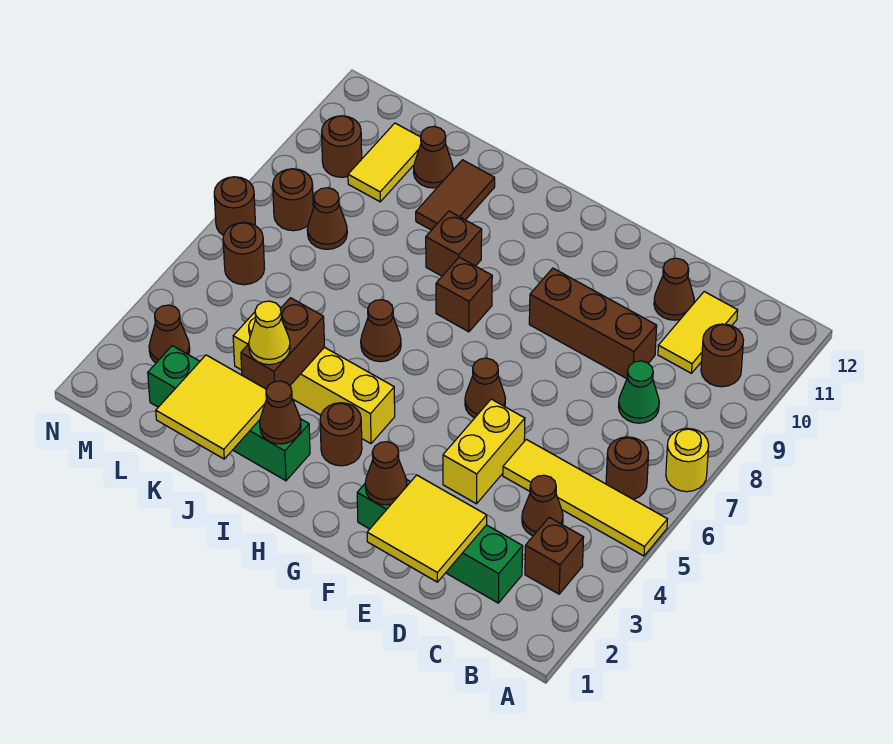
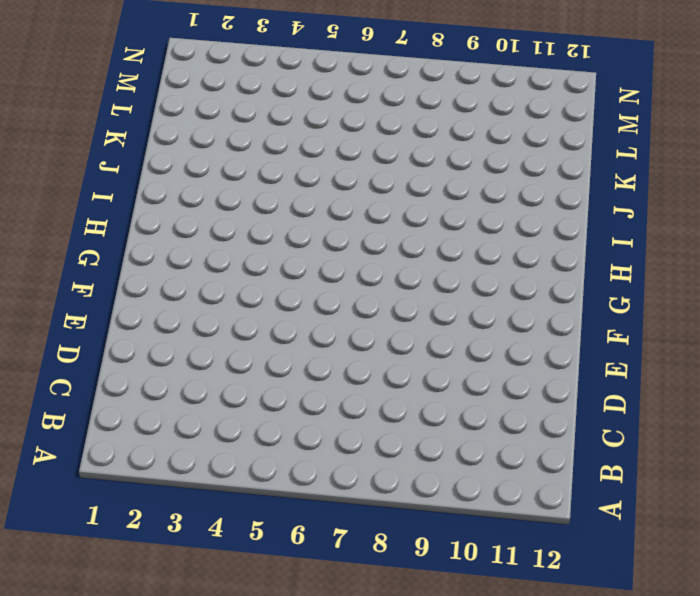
none -> yellow 1x4 tile [503,439,667,556]
none -> yellow 1x1 round brick [666,428,709,492]
none -> brown 1x1 brick [525,517,584,594]
none -> brown 1x1 round brick [606,437,649,499]

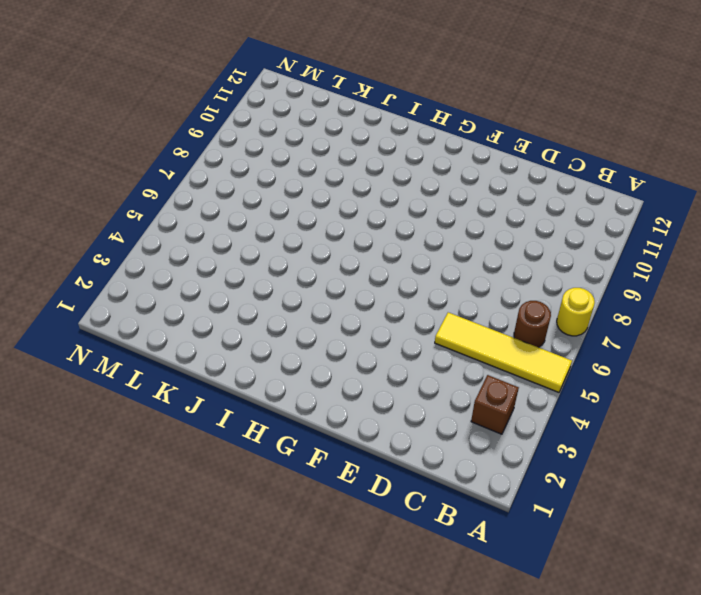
none -> brown 1x1 round brick [701,324,743,387]
none -> green 1x4 brick [357,479,523,603]
none -> brown 1x1 cone [522,475,563,536]
none -> green 1x1 cone [619,361,659,423]

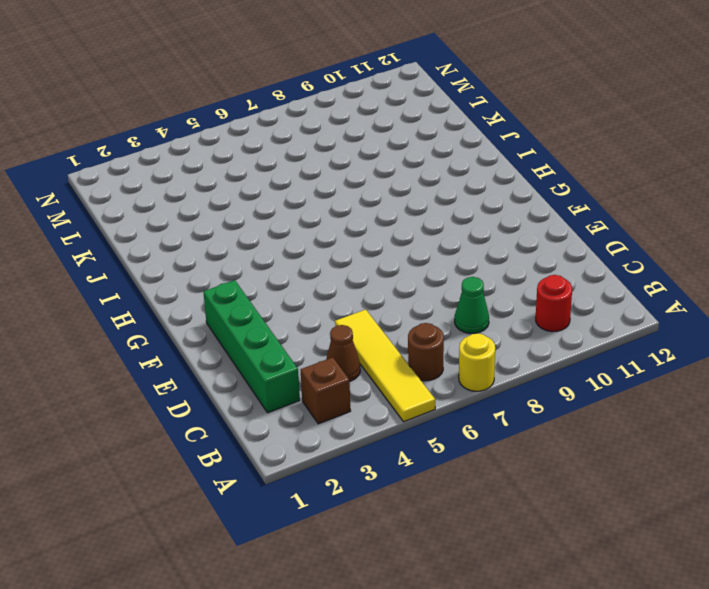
red 1x1 round brick [536,275,572,332] -> brown 1x1 round brick [701,324,743,387]
none -> yellow 1x2 tile [658,292,738,373]
none -> brown 1x3 brick [529,268,657,379]
none -> brown 1x1 cone [654,258,694,320]
none -> yellow 1x2 brick [443,399,525,504]

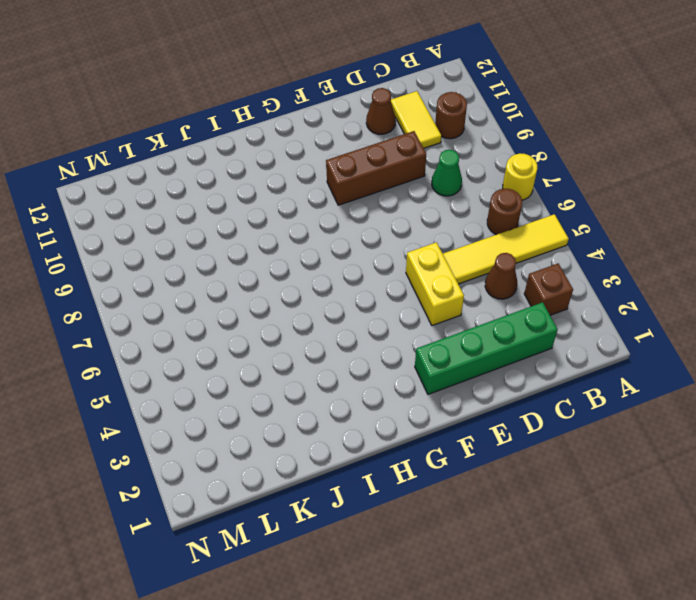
none -> brown 1x1 cone [465,358,505,418]
none -> brown 1x1 round brick [320,403,362,466]
none -> yellow 1x4 brick [233,312,395,444]
none -> brown 1x1 brick [436,257,492,332]

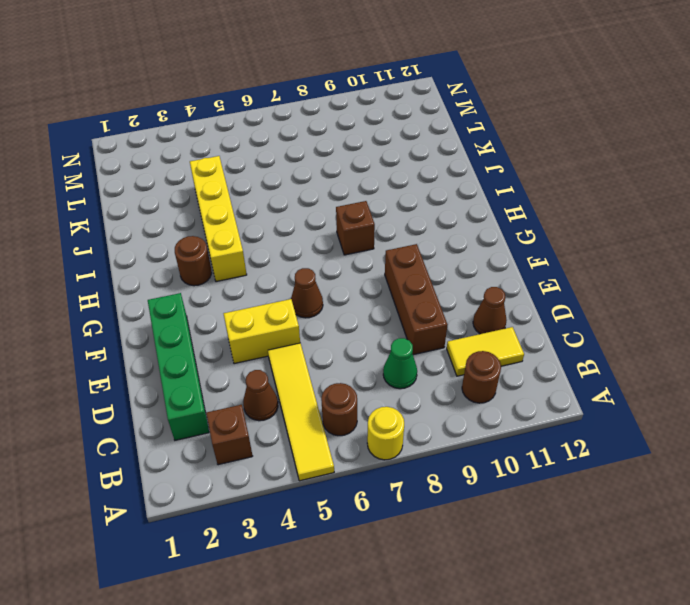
none -> green 1x4 brick [148,346,310,481]
none -> brown 1x1 cone [361,300,401,362]
none -> brown 1x1 brick [426,211,482,276]
none -> brown 1x2 tile [416,160,495,230]

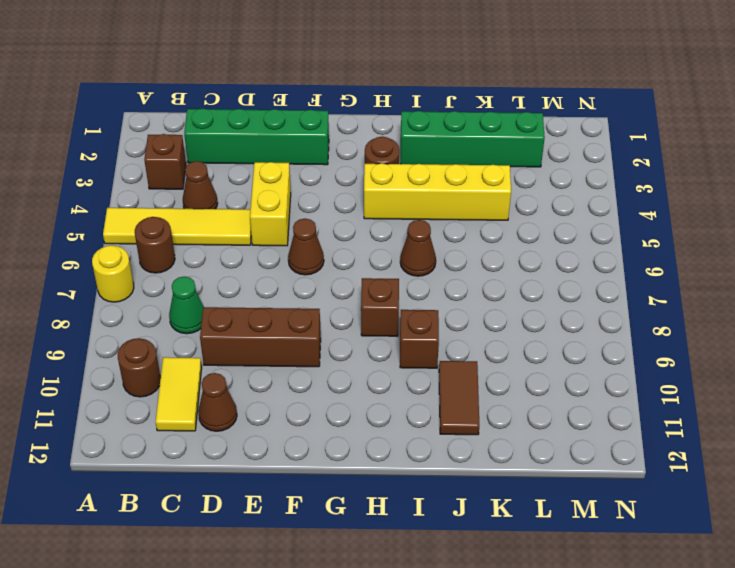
none -> brown 1x1 cone [414,127,453,188]
none -> brown 1x1 cone [307,188,347,249]
none -> yellow 1x2 tile [348,123,421,202]
none -> brown 1x1 cone [149,305,190,363]

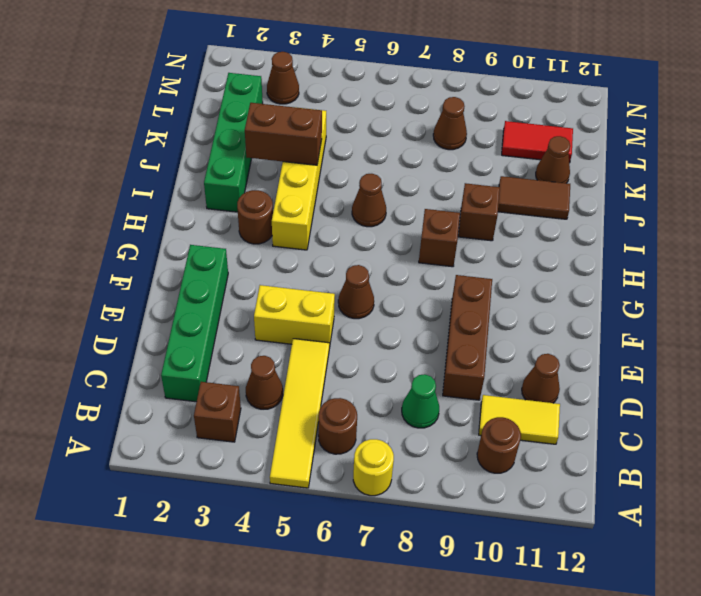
red 1x2 tile [502,121,573,163] -> yellow 1x2 tile [348,123,421,202]
none -> brown 1x1 round brick [223,223,265,285]
none -> brown 1x1 round brick [273,169,313,231]
none -> brown 1x1 round brick [322,116,362,177]
none -> brown 1x1 round brick [214,177,255,236]

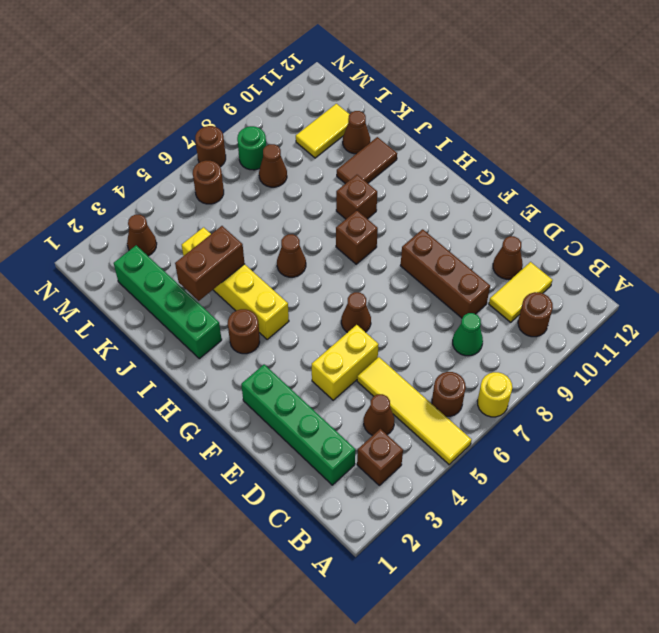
green 1x1 round brick [237,126,266,170] -> brown 1x1 round brick [273,169,313,231]
none -> brown 1x1 round brick [322,116,362,177]
none -> yellow 2x2 tile [367,475,487,582]
none -> brown 1x1 cone [365,442,407,505]
none -> brown 1x1 cone [260,381,301,444]

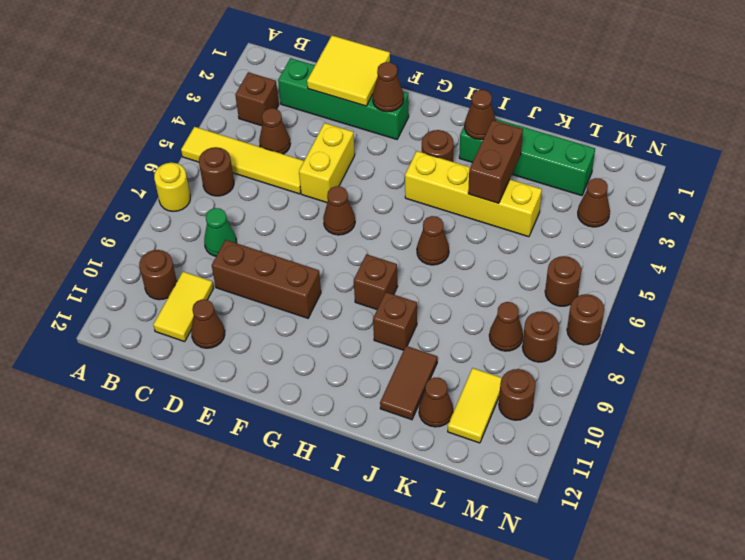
none -> yellow 2x2 tile [156,355,267,459]
none -> yellow 1x1 cone [249,301,290,365]

